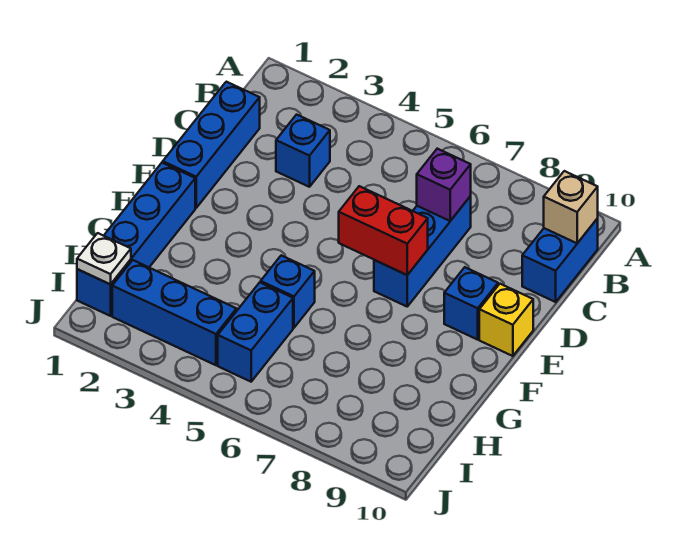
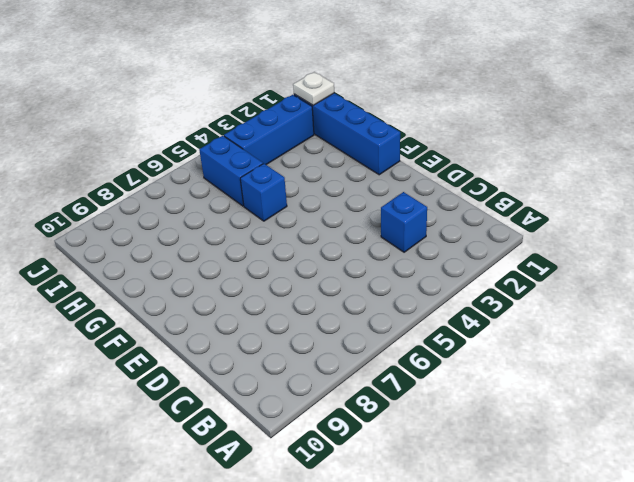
none -> blue 1x2 brick [522,218,598,302]
none -> blue 1x3 brick [163,82,260,208]
none -> blue 1x3 brick [374,196,471,306]

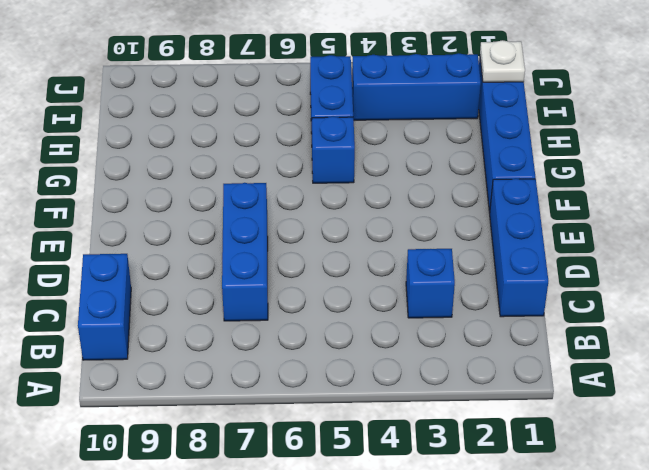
none -> blue 1x1 brick [444,267,498,340]
none -> yellow 1x1 brick [479,284,533,356]
none -> tan 1x1 brick [544,171,598,243]

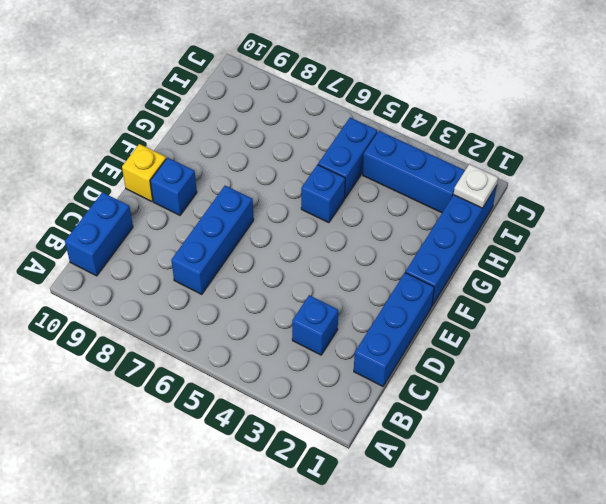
none -> tan 1x1 brick [544,171,598,243]
none -> purple 1x1 brick [417,149,471,221]
none -> red 1x2 brick [339,186,428,275]

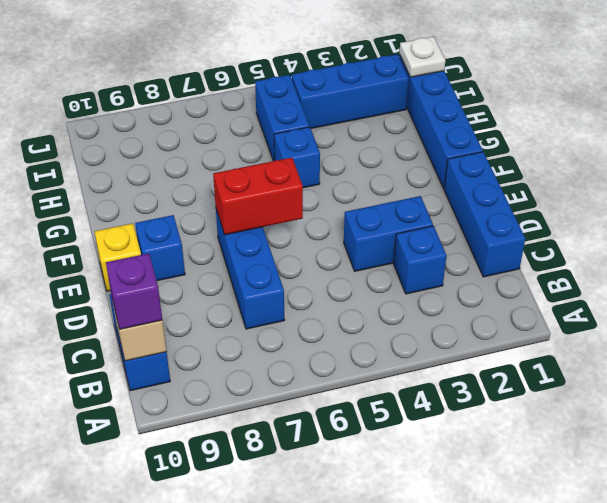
purple 1x1 brick [106,253,162,329] -> purple 1x1 brick moved to [417,149,471,221]
blue 1x2 brick [344,196,433,271] -> none

